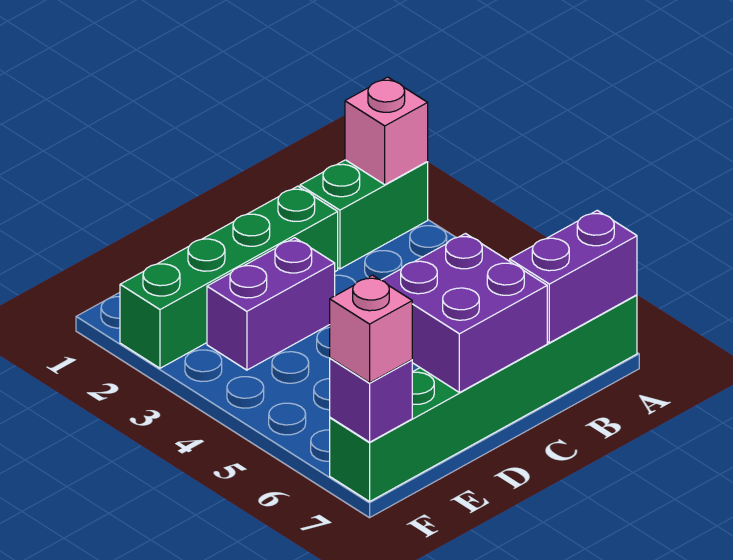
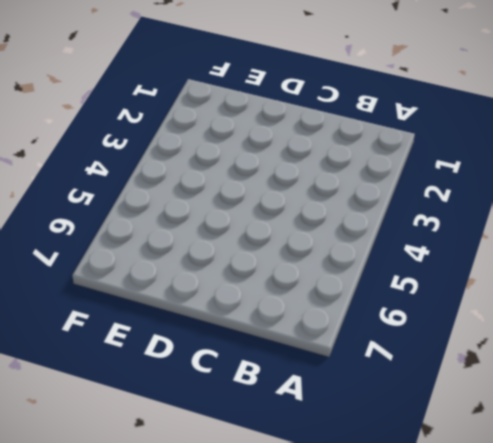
none -> green 1x2 brick [300,160,428,269]
none -> green 1x6 brick [330,295,637,502]

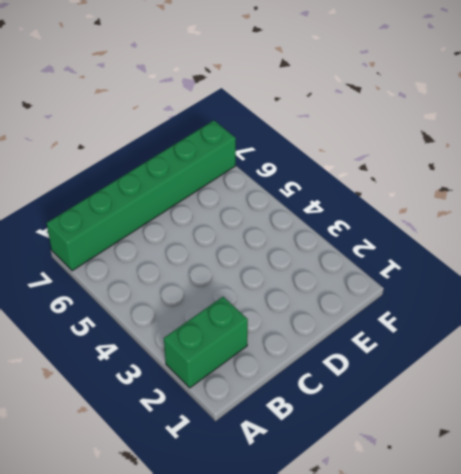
none -> green 1x4 brick [120,186,338,368]
none -> purple 1x2 brick [207,238,335,370]

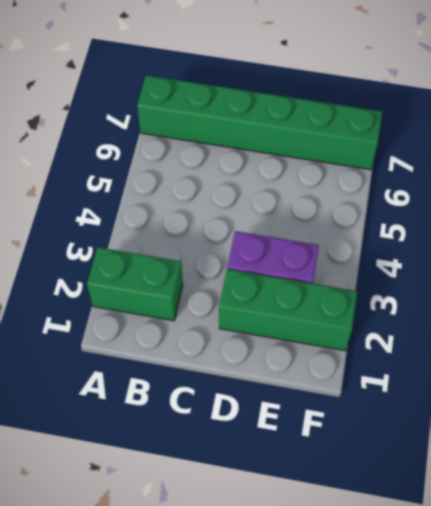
green 1x3 brick [219,269,357,351] -> green 1x4 brick [120,186,338,368]
none -> pink 1x1 brick [345,77,428,185]
none -> purple 1x2 brick [510,210,637,343]

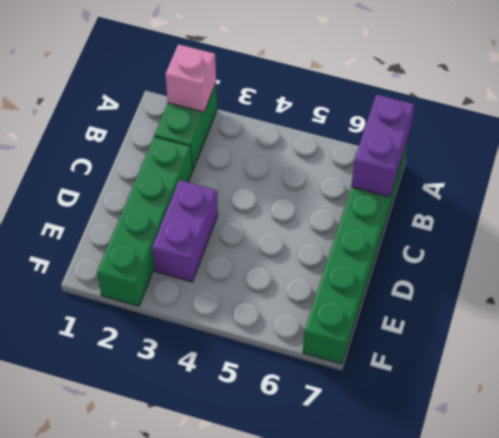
none -> purple 2x2 brick [382,234,547,393]
none -> purple 1x1 brick [330,358,412,442]

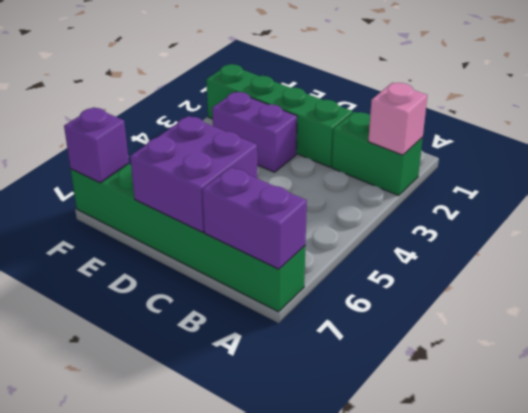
none -> pink 1x1 brick [330,275,412,383]

